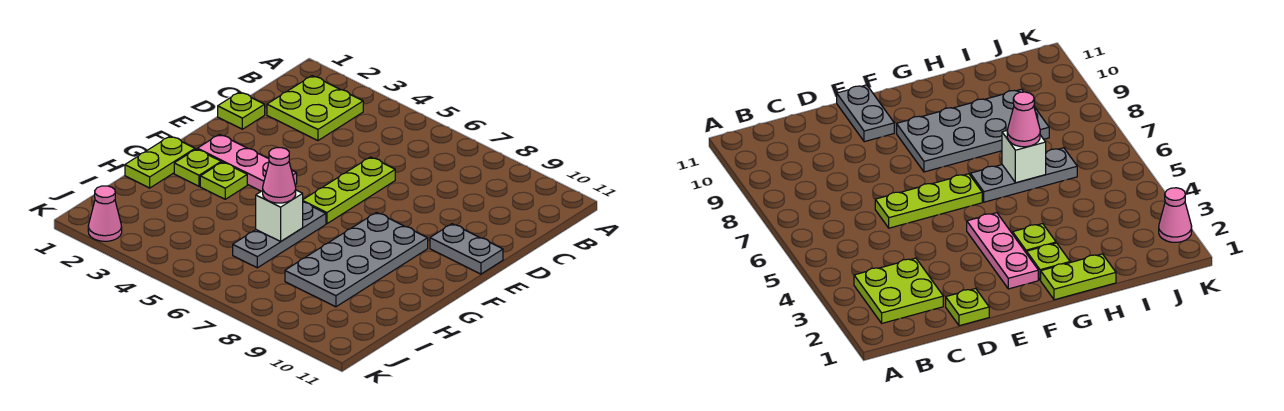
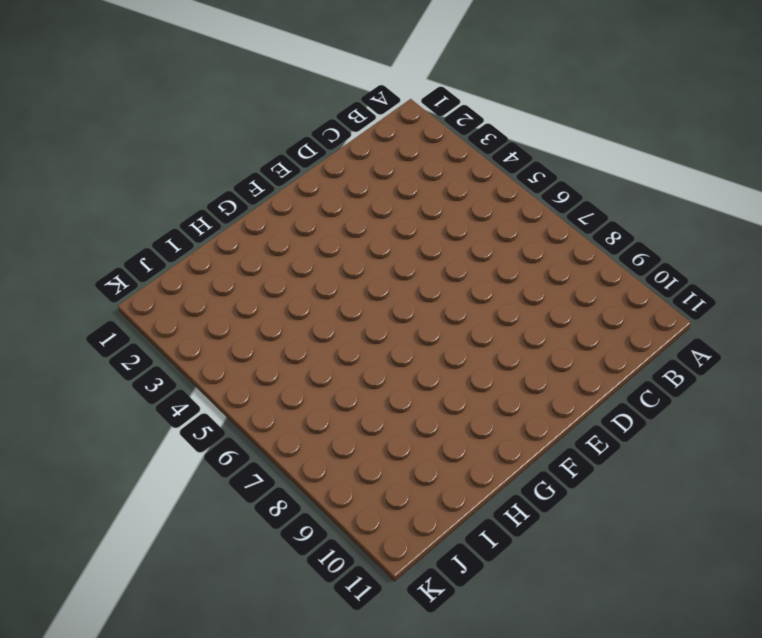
none -> lime 2x2 plate [267,76,363,141]
none -> lime 1x1 plate [218,92,265,129]
none -> lime 1x3 plate [303,157,395,224]

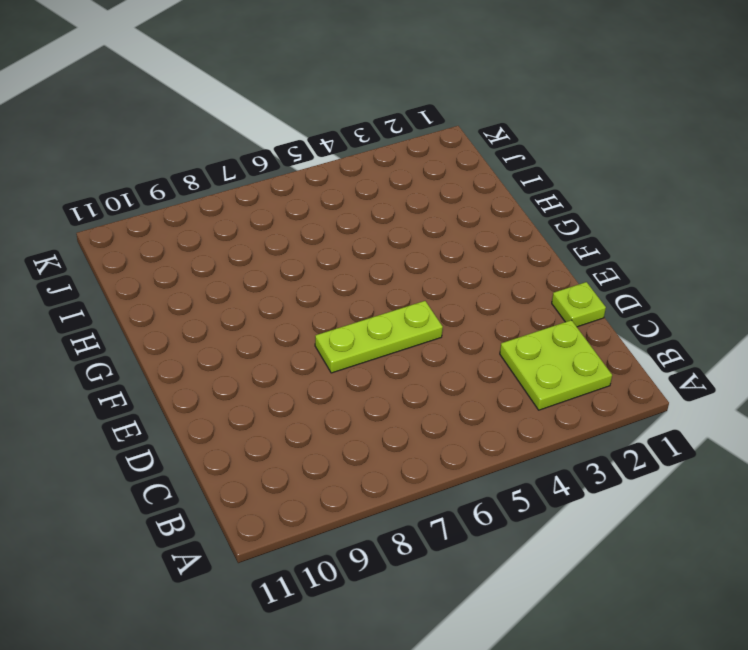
lime 1x3 plate [315,301,443,373] -> lime 1x3 plate turned to [303,157,395,224]
none -> grey 1x2 plate [430,224,503,274]
none -> pink 1x3 plate [197,134,297,191]
none -> grey 2x4 plate [285,212,428,307]

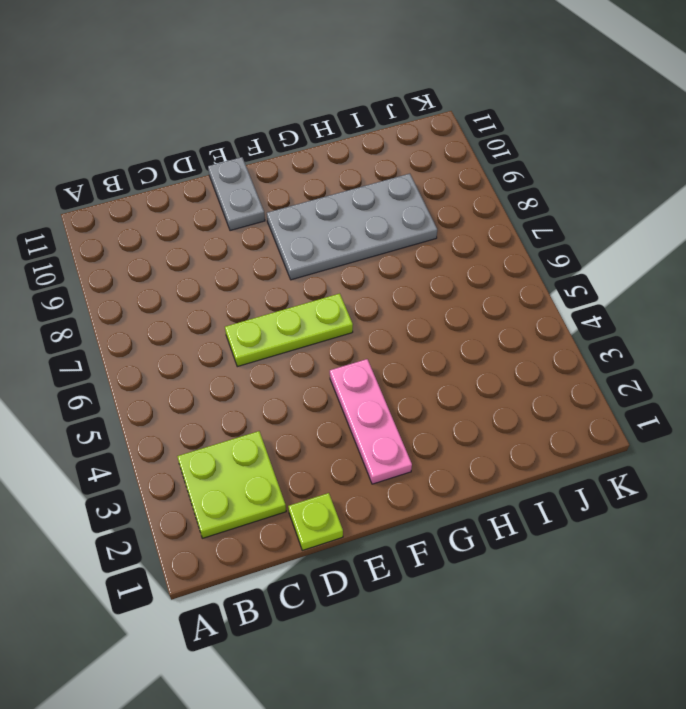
none -> lime 1x2 plate [125,136,195,188]
none -> lime 1x1 plate [174,149,221,186]
none -> lime 1x1 plate [200,162,247,199]

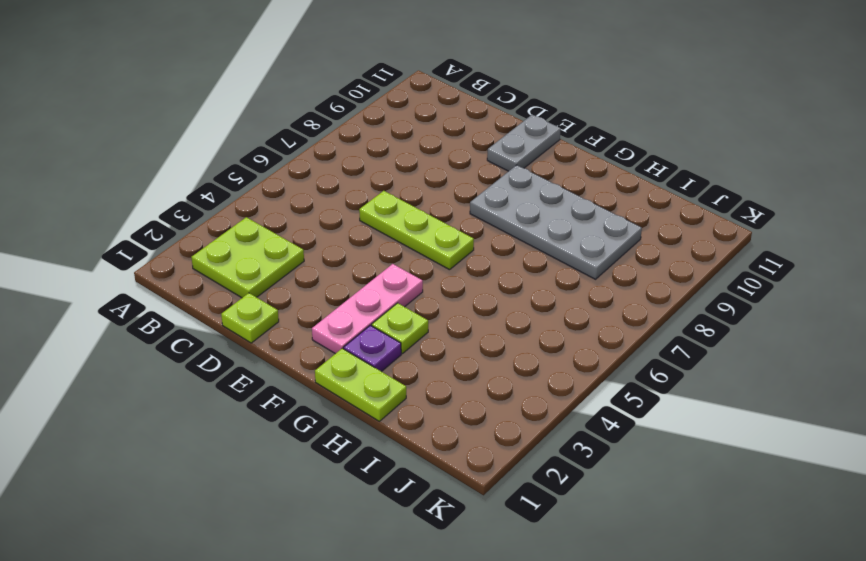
purple 1x1 plate [344,325,401,372] -> lime 1x1 plate [174,149,221,186]
none -> grey 1x3 plate [233,202,326,268]
none -> pink 1x1 cone [88,186,122,241]
none -> white 1x1 brick [256,190,303,241]

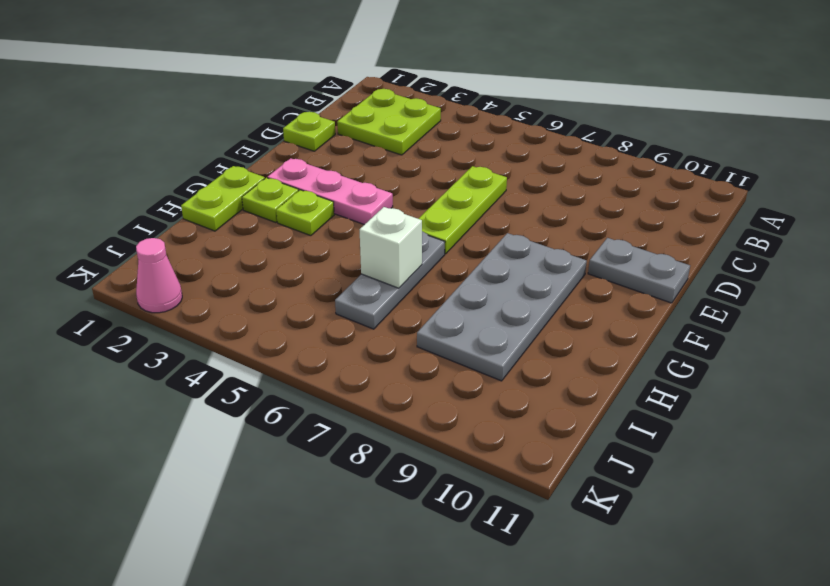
none -> pink 1x1 cone [263,148,296,203]

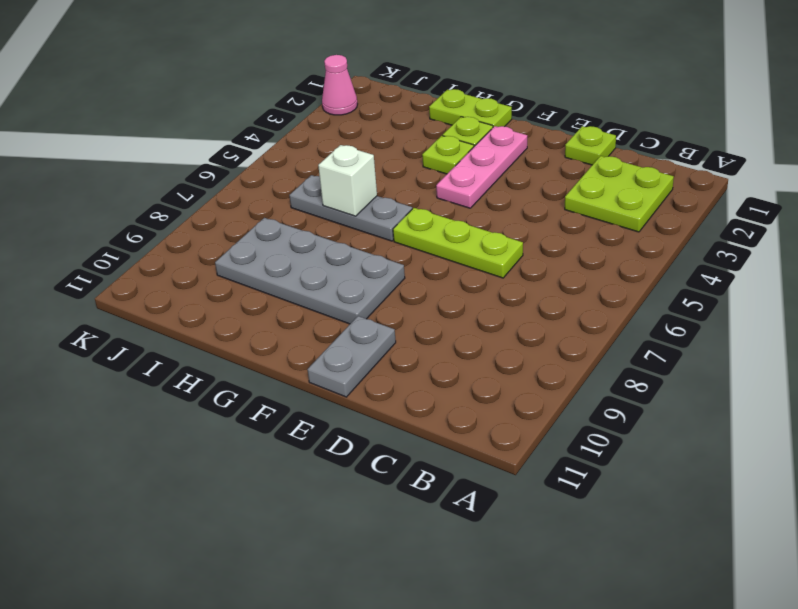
none -> pink 1x1 cone [263,148,296,203]

